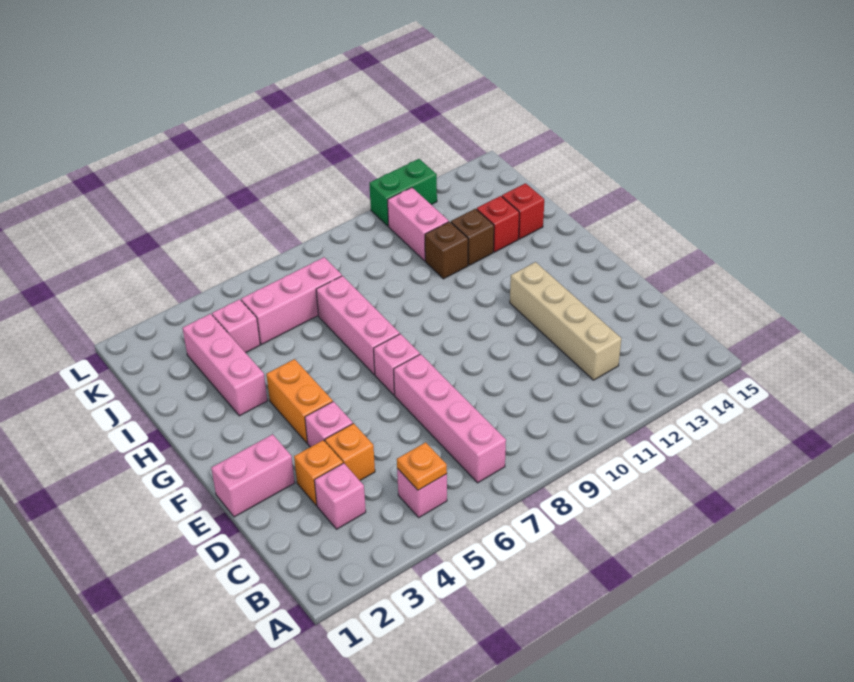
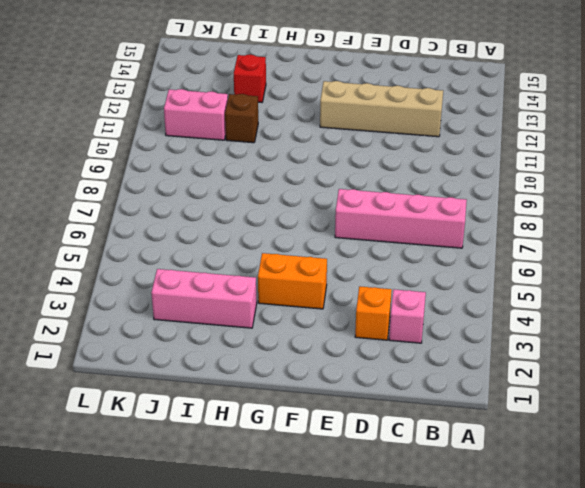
none -> pink 1x1 brick [397,469,447,517]
none -> orange 1x1 brick [325,423,375,480]
none -> pink 1x2 brick [211,434,295,517]

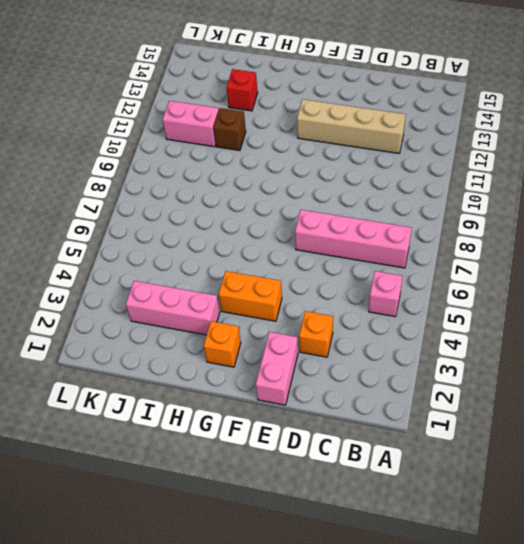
orange 1x1 brick [204,321,241,367] -> orange 1x1 brick moved to [325,423,375,480]
none -> pink 1x1 brick [314,463,366,529]
none -> pink 1x1 brick [305,401,353,447]
none -> pink 1x1 brick [374,334,420,395]

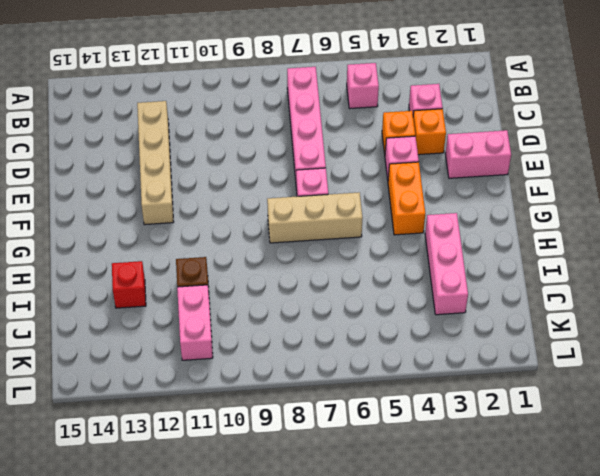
tan 1x3 brick [267,192,363,243] -> pink 1x3 brick [316,276,400,375]
none -> brown 1x1 brick [451,209,494,265]
none -> red 1x1 brick [502,183,544,239]
none -> pink 1x1 brick [212,299,260,353]

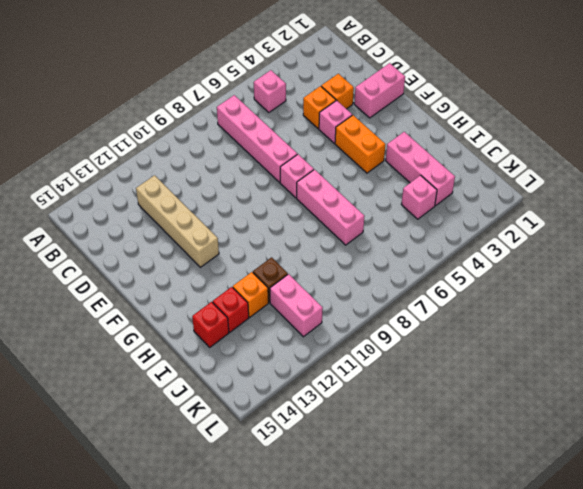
orange 1x1 brick [233,272,268,317] -> brown 1x1 brick [451,209,494,265]
none -> pink 1x1 brick [314,463,366,529]
none -> pink 1x3 brick [241,257,342,344]
none -> green 1x2 brick [369,159,437,226]

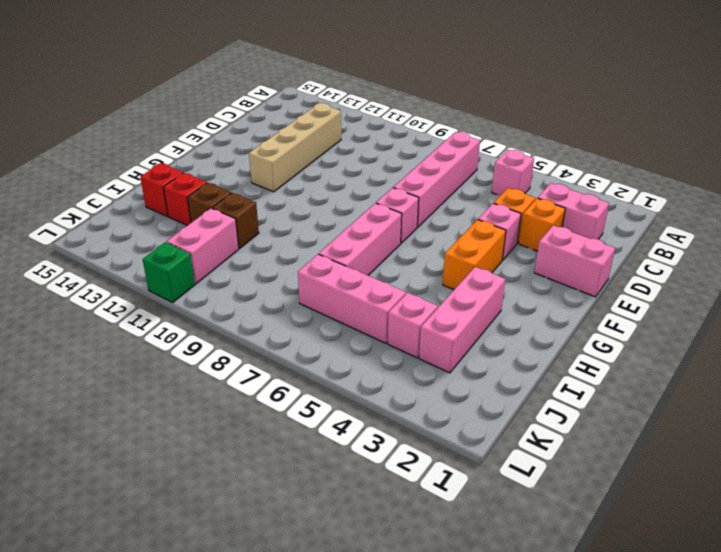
pink 1x2 brick [538,183,609,239] -> pink 1x1 brick [314,463,366,529]
green 1x1 brick [142,242,195,303] -> green 1x2 brick [369,159,437,226]
none -> orange 1x1 plate [397,442,447,490]

